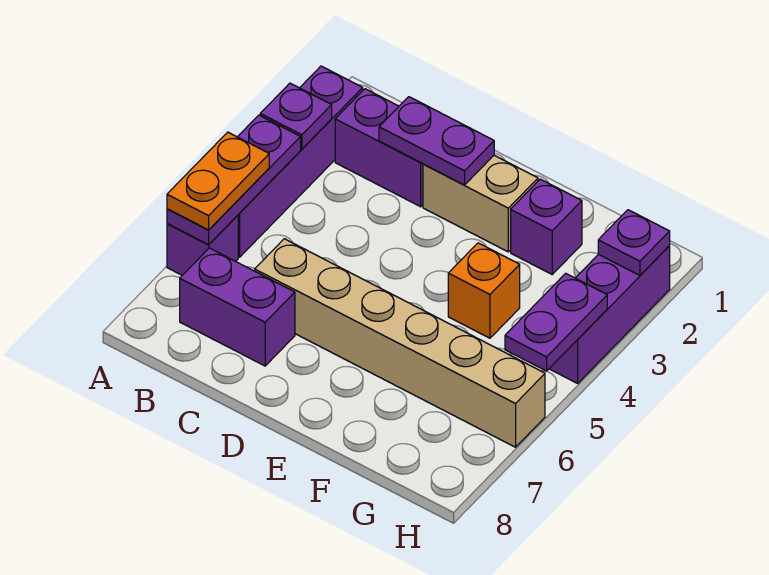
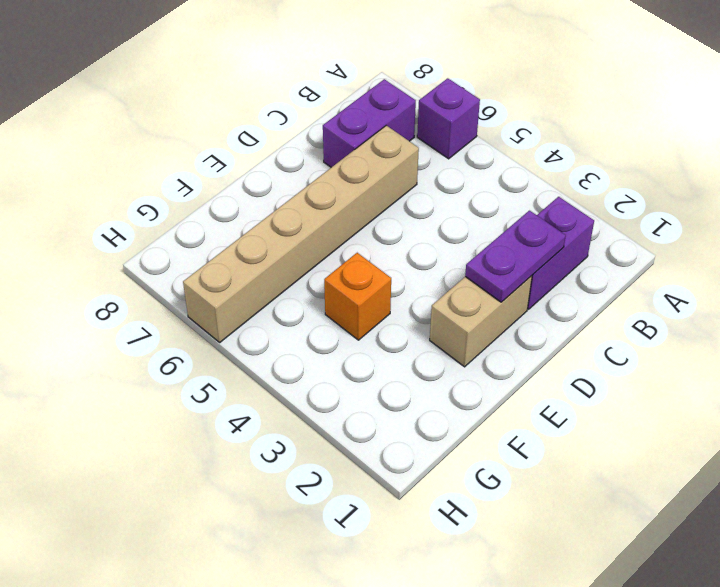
none -> purple 1x4 brick [238,66,363,257]
none -> purple 1x1 brick [511,179,582,274]
none -> purple 1x3 brick [549,246,670,383]

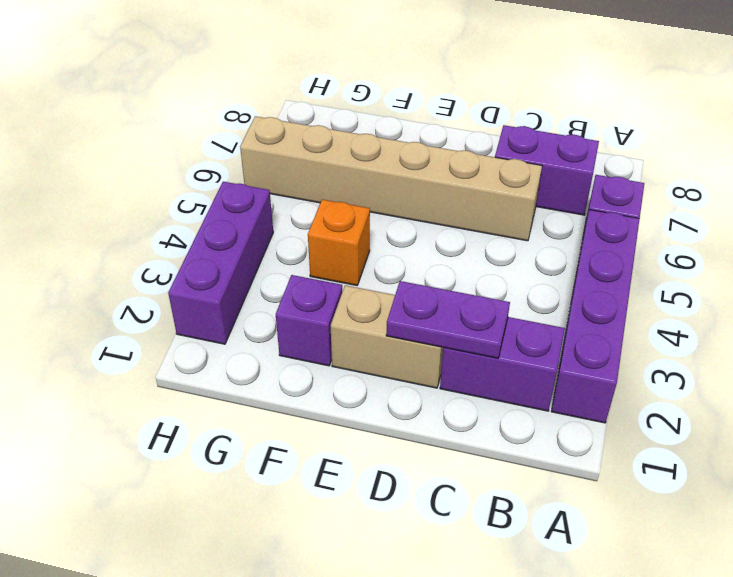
none -> purple 1x1 plate [260,83,332,149]
none -> purple 1x3 plate [167,115,301,245]
none -> purple 1x1 plate [598,210,670,275]

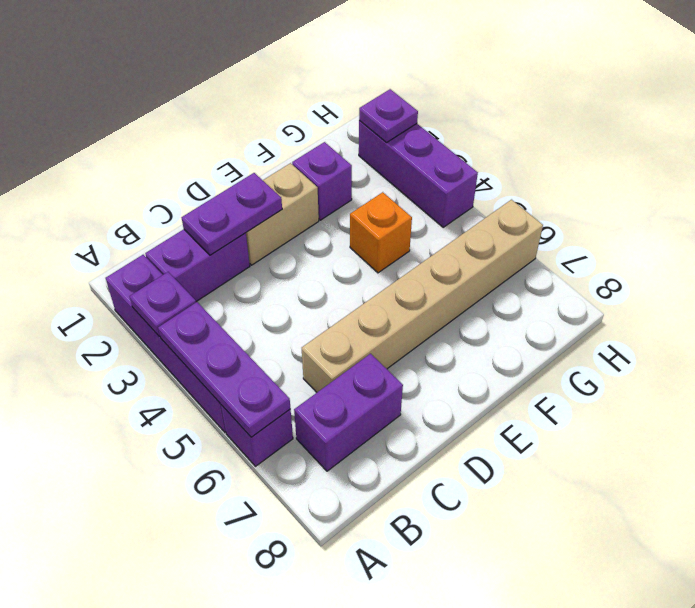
none -> purple 1x2 plate [505,273,607,371]
none -> orange 1x2 plate [167,132,269,230]

